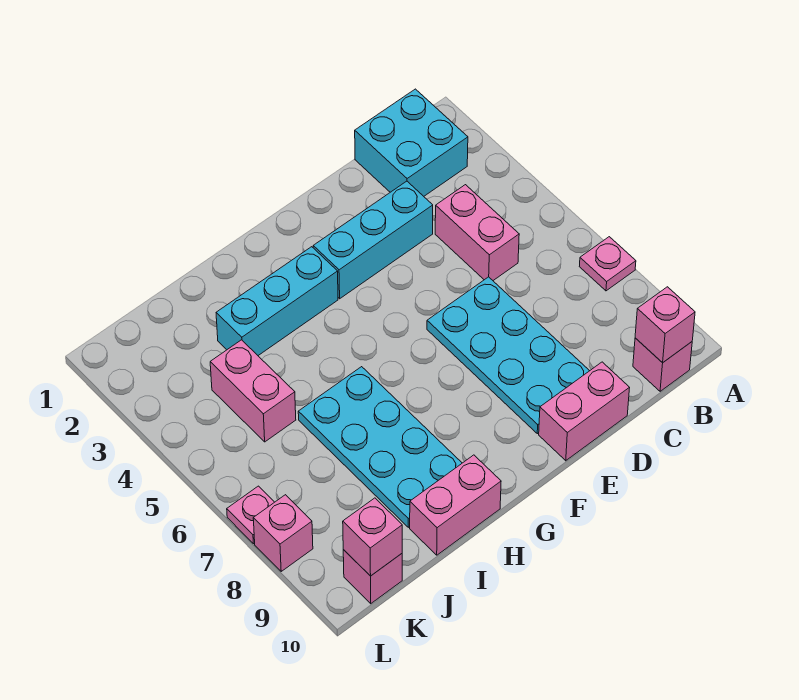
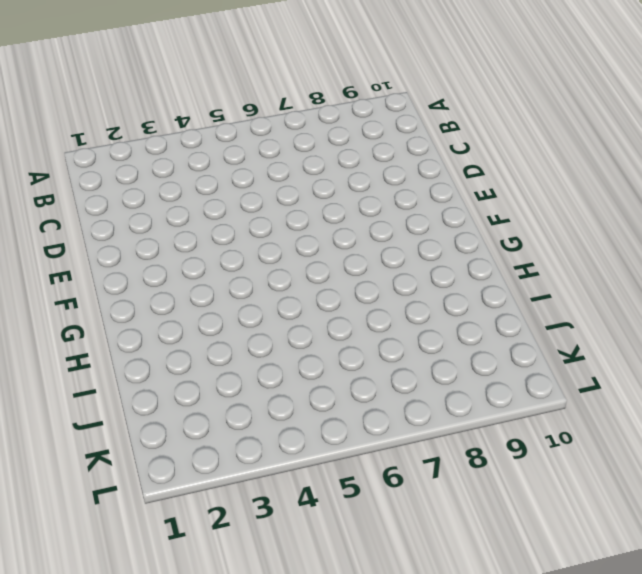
none -> pink 1x1 plate [579,237,636,291]
none -> cyan 2x2 brick [355,89,468,196]
none -> pink 1x1 brick [633,338,692,391]

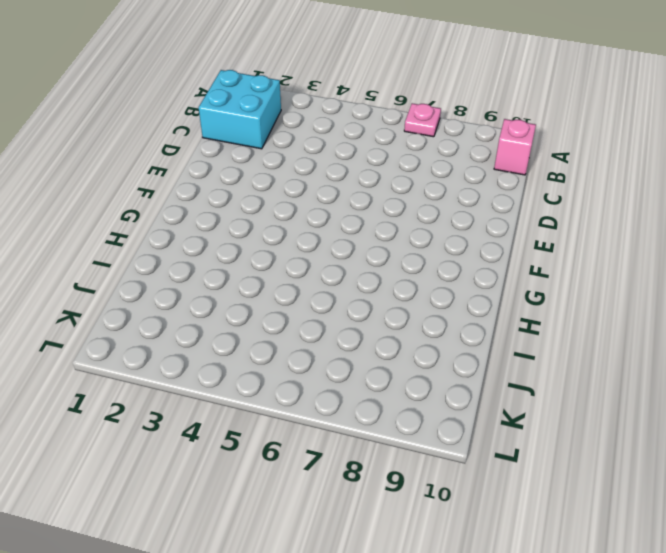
none -> pink 1x2 brick [435,185,519,280]
none -> cyan 1x3 brick [313,181,433,299]
none -> cyan 2x4 plate [427,277,589,434]

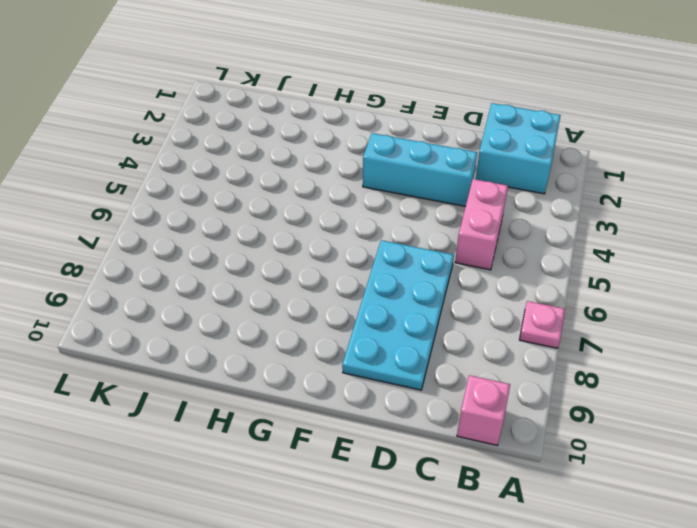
none -> pink 1x2 brick [539,362,629,461]
none -> cyan 1x3 brick [216,247,338,355]
none -> cyan 2x4 plate [298,367,462,527]

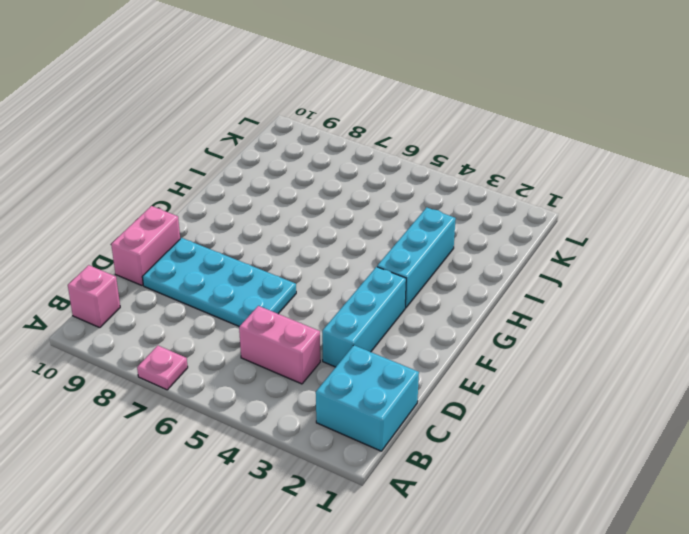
none -> cyan 2x4 plate [298,367,462,527]
none -> pink 1x2 brick [410,455,501,555]
none -> pink 1x2 brick [210,340,296,442]

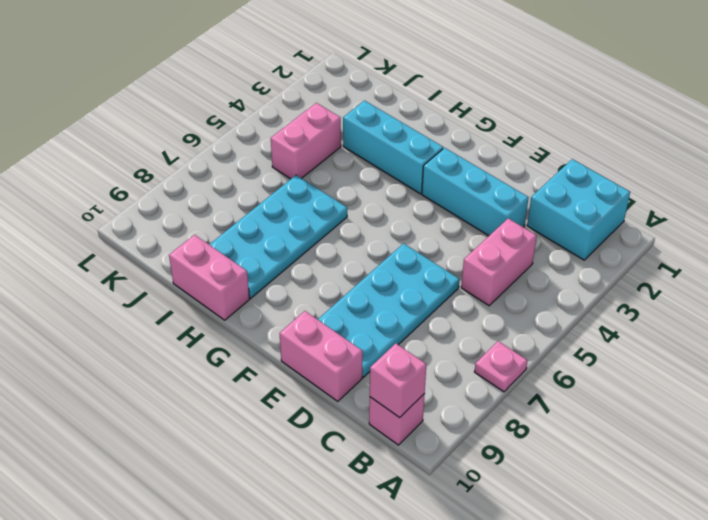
none -> pink 1x1 brick [343,550,402,604]
none -> pink 1x1 plate [227,486,274,544]
none -> pink 1x1 brick [253,495,313,571]

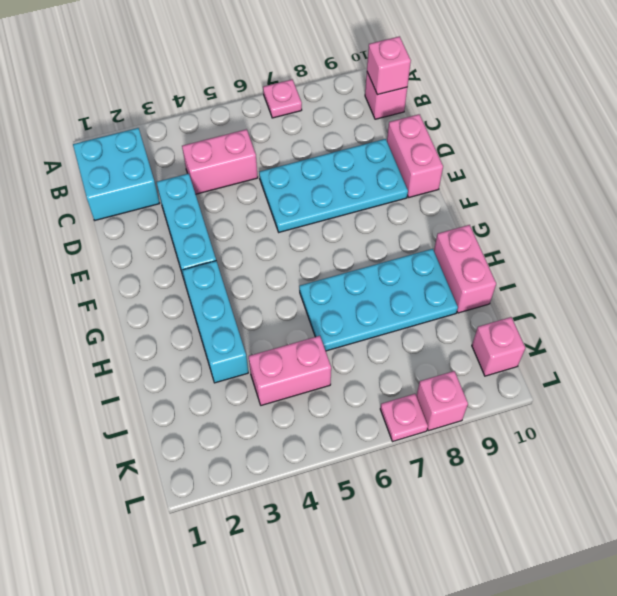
none -> pink 1x1 brick [343,498,402,576]

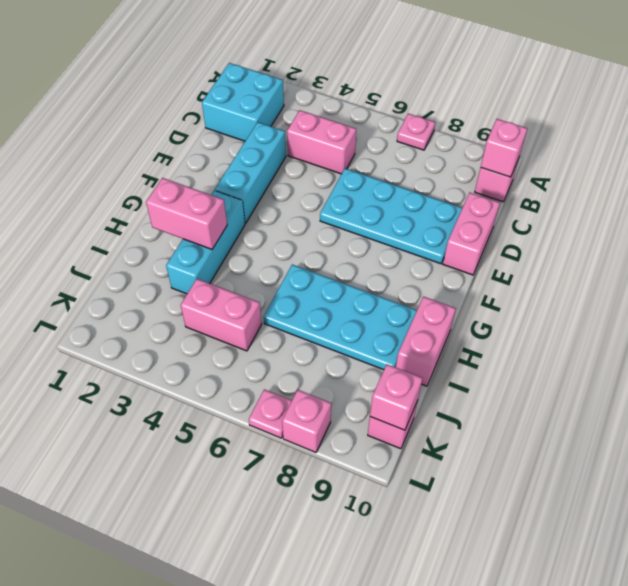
pink 1x2 brick [146,178,227,249] -> none

